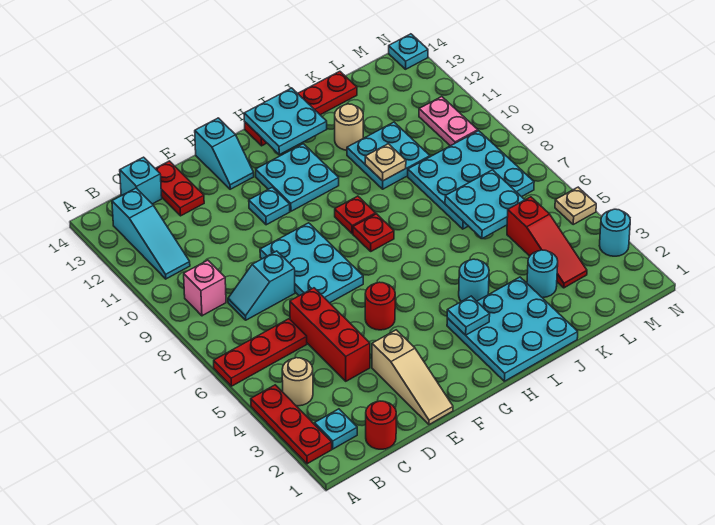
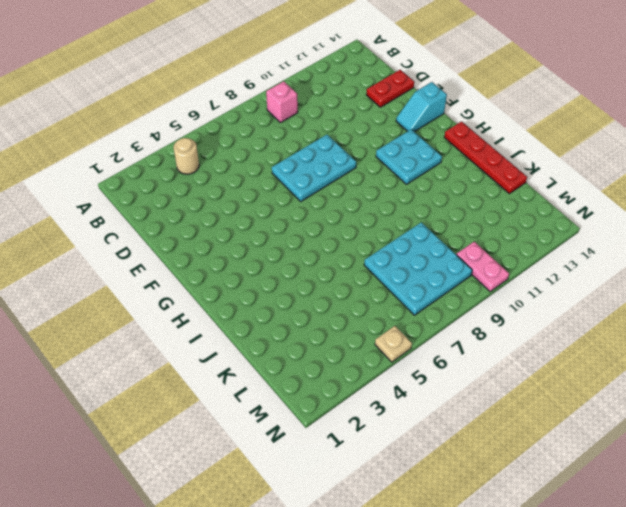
pink 1x2 plate [456,242,509,291] -> pink 1x2 plate turned to [419,97,478,146]
none -> red 1x3 plate [251,385,332,464]
none -> red 1x3 plate [214,319,307,386]
none -> cyan 1x1 plate [315,409,357,449]
none -> cyan 1x3 slope [112,188,190,279]

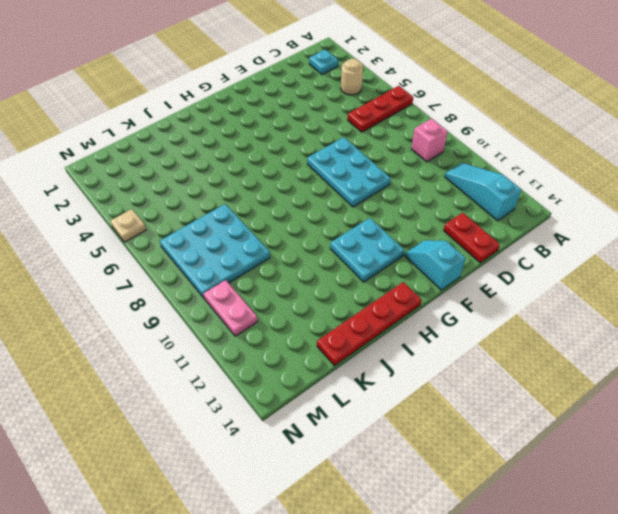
none -> red 1x3 plate [251,385,332,464]
none -> red 1x1 round brick [366,401,396,449]
none -> cyan 1x2 slope [228,251,295,320]
none -> cyan 1x1 brick [120,157,162,204]

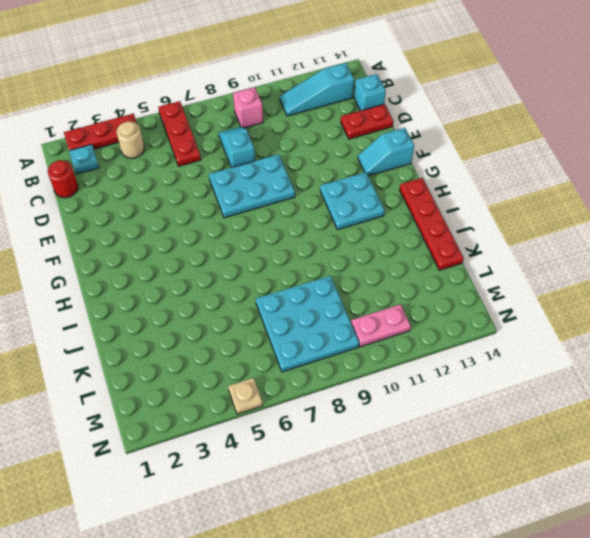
none -> red 1x3 brick [290,288,370,381]
none -> tan 1x3 slope [372,330,453,425]
none -> red 1x1 round brick [365,282,395,330]
none -> cyan 1x1 plate [249,187,290,225]

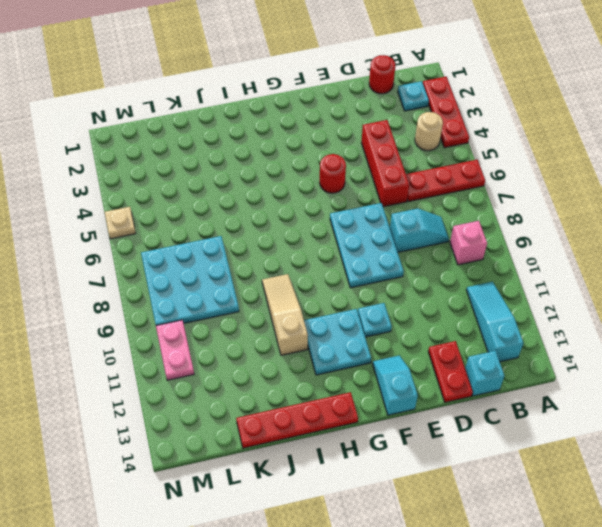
tan 1x3 slope [262,274,308,355] -> tan 1x3 slope moved to [372,330,453,425]
none -> cyan 3x3 plate [447,277,578,381]
none -> red 1x1 plate [353,214,394,251]
none -> red 1x1 plate [335,196,376,234]
none -> cyan 1x1 round brick [459,259,489,302]

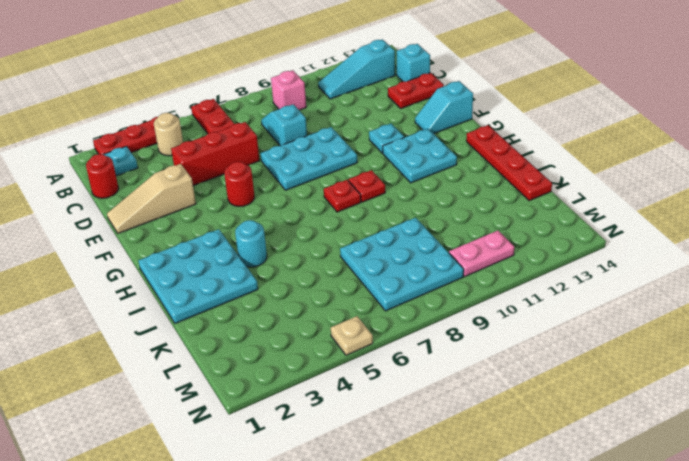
none -> cyan 2x2 plate [347,122,430,189]
none -> tan 1x1 round brick [335,104,363,150]
none -> cyan 1x1 round brick [527,250,558,298]
none -> red 1x3 slope [507,197,587,288]

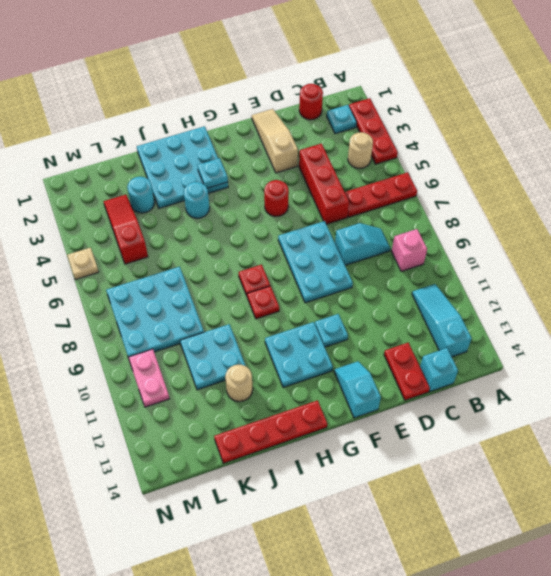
none -> cyan 1x1 round brick [599,209,630,256]
none -> cyan 1x1 plate [389,34,428,69]
none -> cyan 2x2 plate [244,88,327,155]
none -> tan 1x1 plate [365,144,406,181]

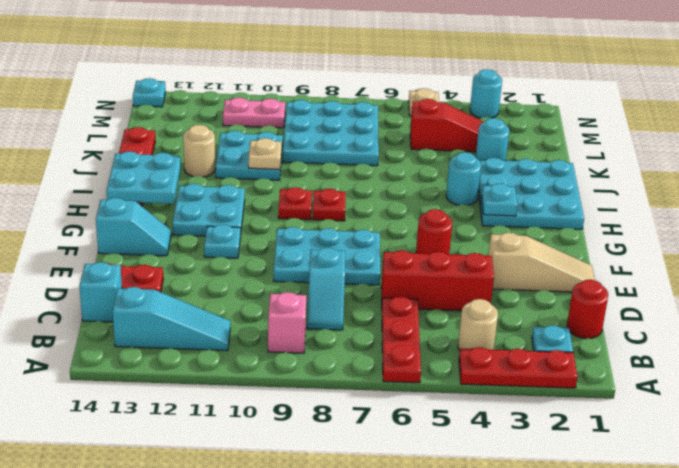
none -> cyan 2x2 plate [445,170,524,239]

